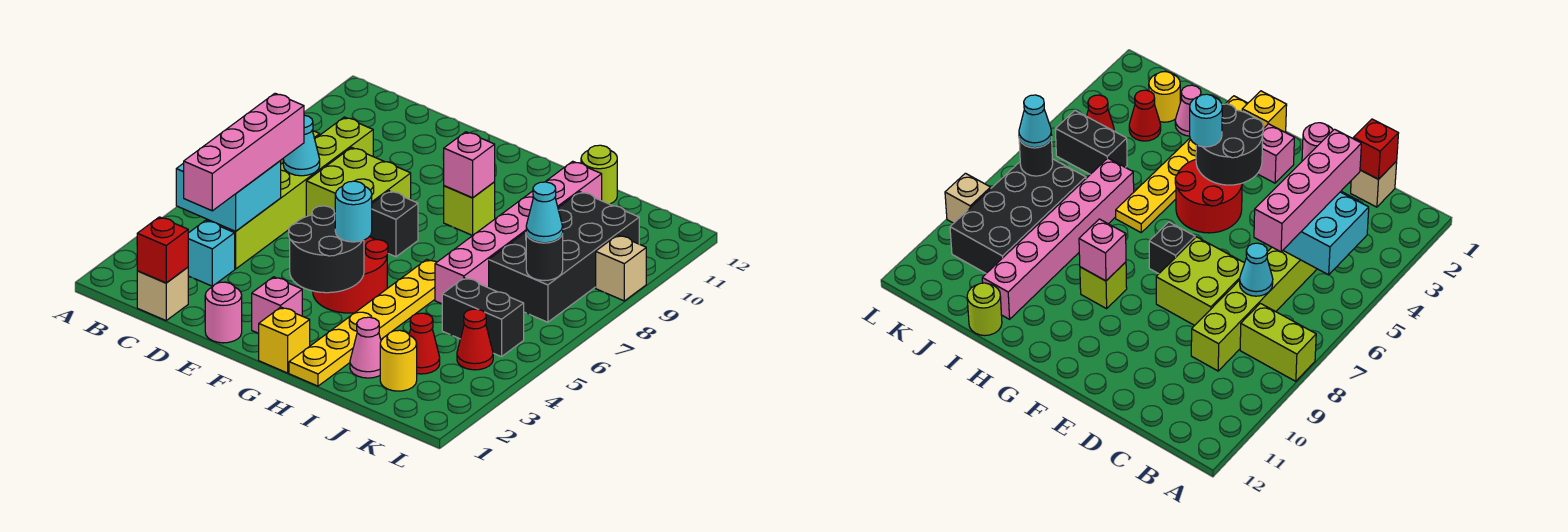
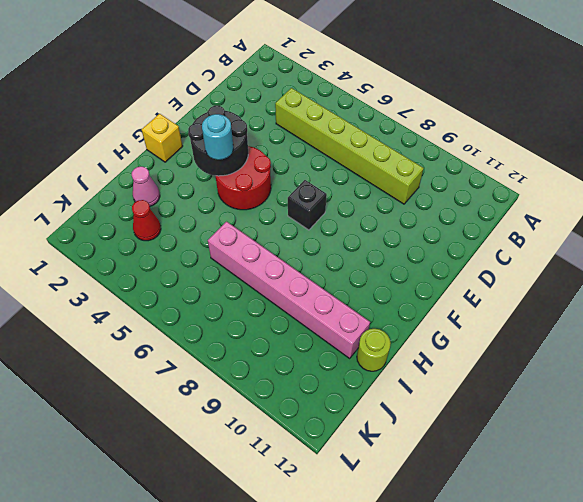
none -> lime 1x2 brick [1240,303,1316,381]
none -> tan 1x1 brick [137,267,188,321]
none -> cyan 1x1 brick [188,220,235,286]
none -> lime 2x2 brick [306,147,411,216]

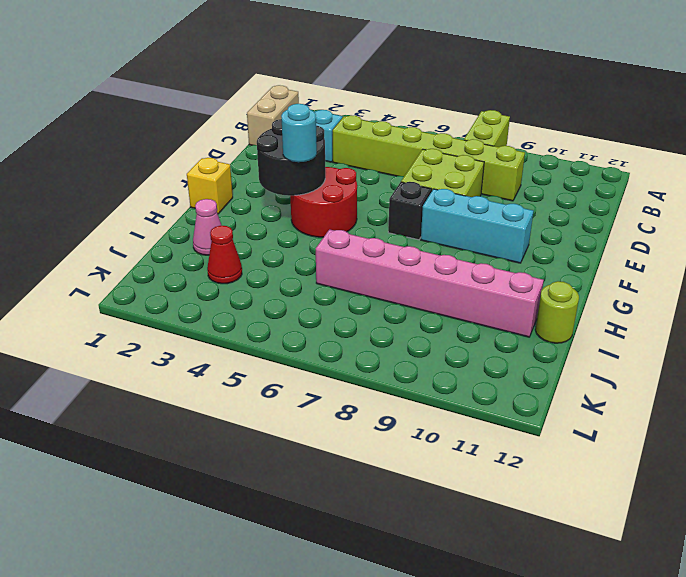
tan 1x2 brick [247,85,299,145] -> tan 1x1 brick [137,267,188,321]
cyan 1x3 brick [421,189,533,263] -> none
none -> pink 1x1 round brick [205,282,242,343]
none -> pink 1x1 brick [252,277,302,333]
none -> lime 1x1 brick [444,182,495,236]
none -> yellow 1x6 plate [289,259,437,386]

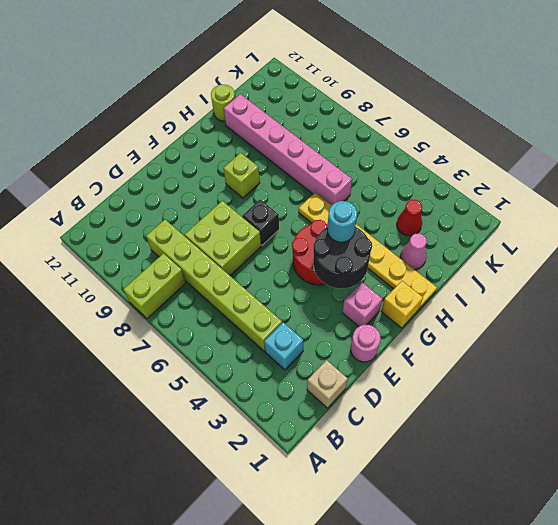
none -> yellow 1x1 round brick [380,330,417,391]
none -> black 1x2 brick [442,278,524,357]
none -> black 2x4 brick [489,192,639,322]
none -> red 1x1 cone [457,309,493,370]

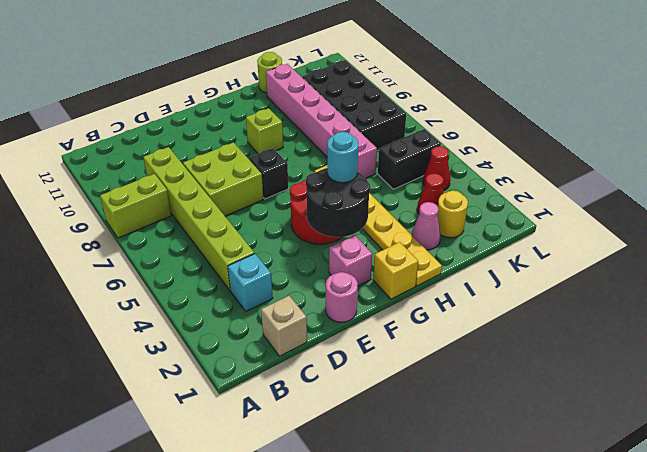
none -> tan 1x1 brick [596,235,646,301]
none -> cyan 2x2 brick [176,161,281,231]
none -> red 1x1 brick [137,217,188,283]
none -> cyan 1x1 cone [283,115,320,176]

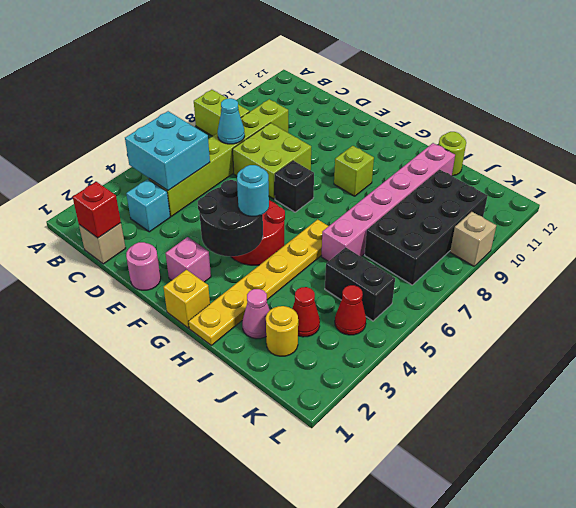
none -> pink 1x1 brick [444,132,495,198]
none -> black 1x1 round brick [526,234,563,281]
none -> pink 1x4 brick [184,93,304,211]
none -> cyan 1x1 cone [526,182,563,243]

